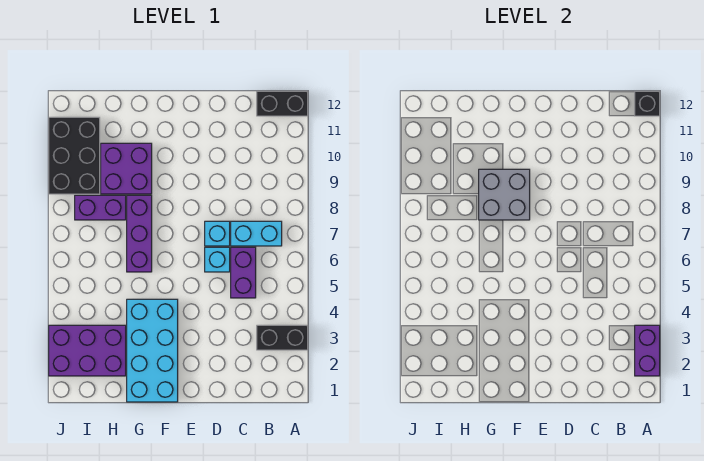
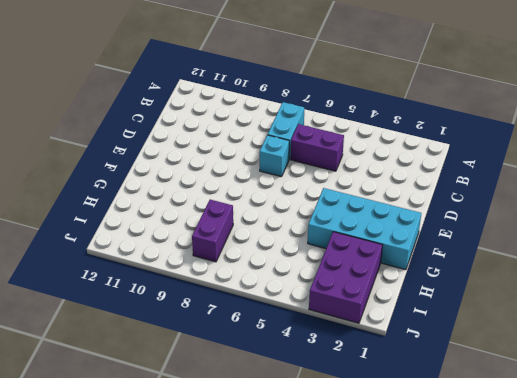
none -> black 1x2 brick [257,325,308,350]
none -> black 1x2 brick [257,91,308,116]
none -> cyan 1x1 brick [205,247,230,272]

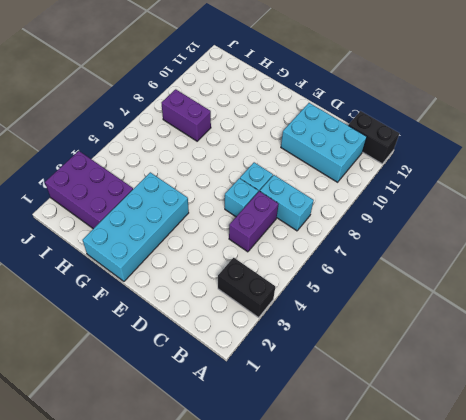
cyan 2x3 brick [281,103,367,182] -> none
none -> purple 1x3 brick [127,195,152,272]
none -> purple 2x2 brick [101,143,152,194]
none -> black 2x3 brick [49,117,100,194]

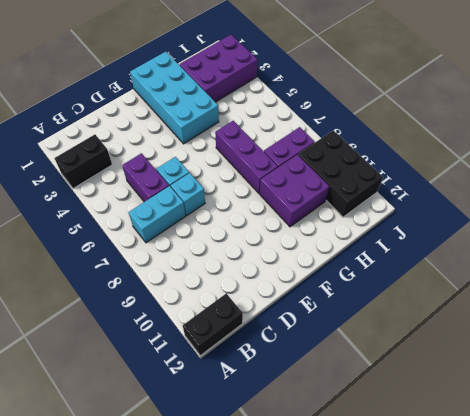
none -> purple 1x2 brick [635,325,660,376]
none -> black 1x1 brick [635,91,660,116]
none -> grey 2x2 brick [479,169,530,220]

